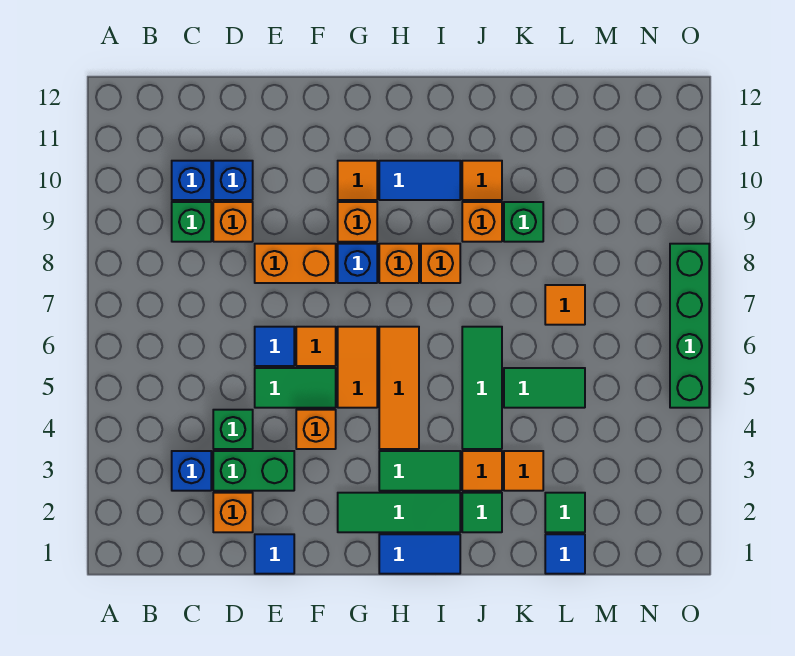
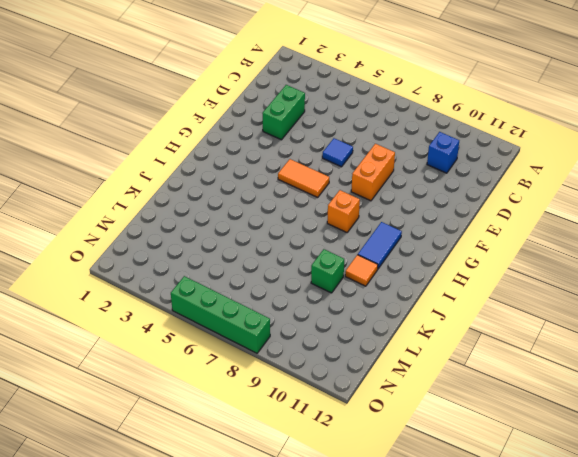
none -> blue 1x1 brick [172,451,211,491]
none -> green 1x1 brick [172,202,211,242]
none -> orange 1x1 brick [213,493,253,532]
none -> green 1x1 brick [213,410,253,449]

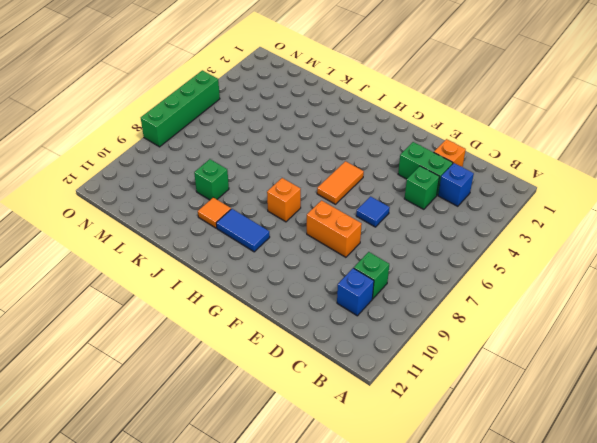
none -> orange 1x1 brick [213,202,253,242]
none -> blue 1x1 brick [213,161,253,200]
none -> blue 1x1 tile [255,534,294,574]
none -> green 1x2 tile [255,368,336,408]

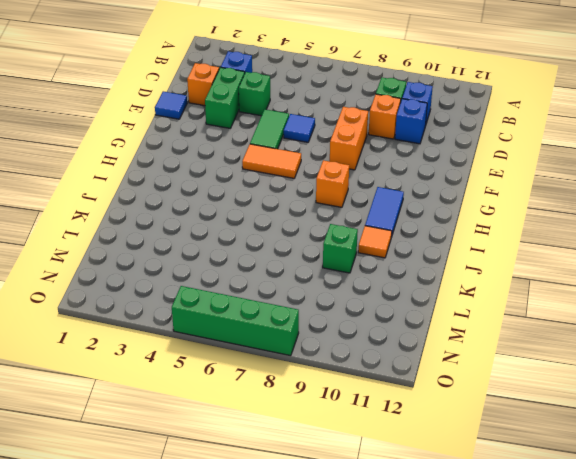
none -> orange 1x1 brick [296,410,336,449]
none -> orange 1x1 tile [296,327,336,366]
none -> green 1x3 tile [338,493,460,532]
none -> blue 1x1 brick [338,244,377,283]

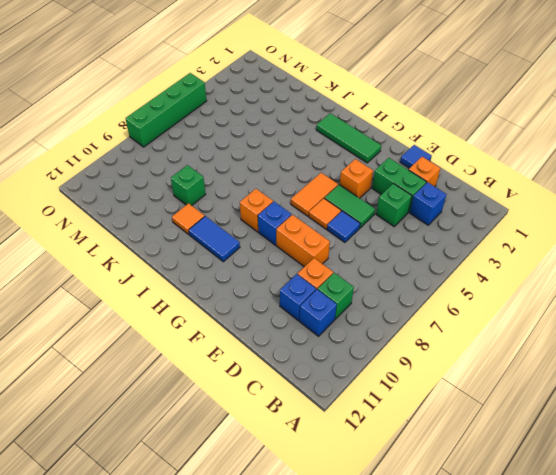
none -> orange 1x1 brick [338,202,377,242]
none -> orange 1x1 tile [338,161,377,200]
none -> blue 1x2 tile [379,534,460,574]
none -> green 1x2 tile [379,451,460,491]

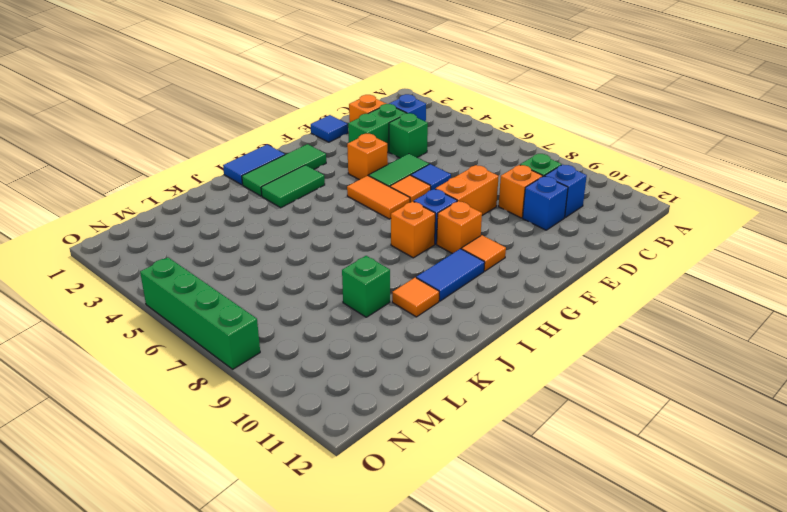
none -> orange 1x3 tile [379,327,419,449]
none -> orange 1x1 brick [421,244,460,283]
none -> green 1x1 tile [462,493,502,532]
none -> orange 1x1 tile [462,451,502,491]

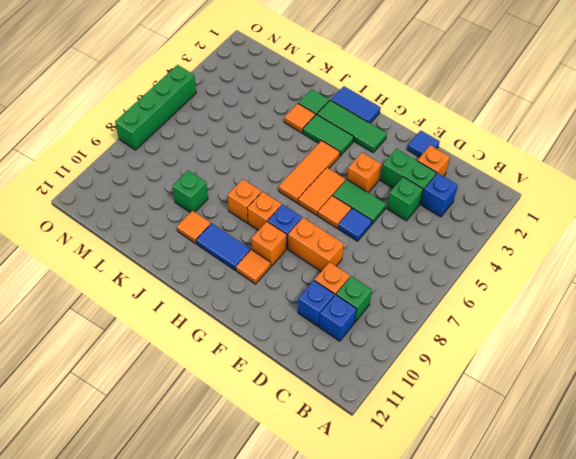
none -> green 1x3 tile [462,327,502,449]
none -> orange 1x1 brick [462,202,502,242]
none -> orange 1x1 tile [504,451,543,491]
none -> green 1x2 tile [504,368,585,408]

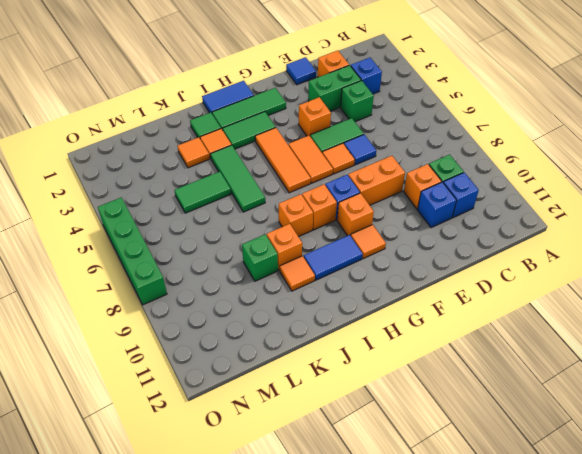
none -> blue 1x1 tile [545,534,585,574]
none -> green 1x1 tile [545,493,585,532]
none -> orange 1x1 tile [545,285,585,325]

